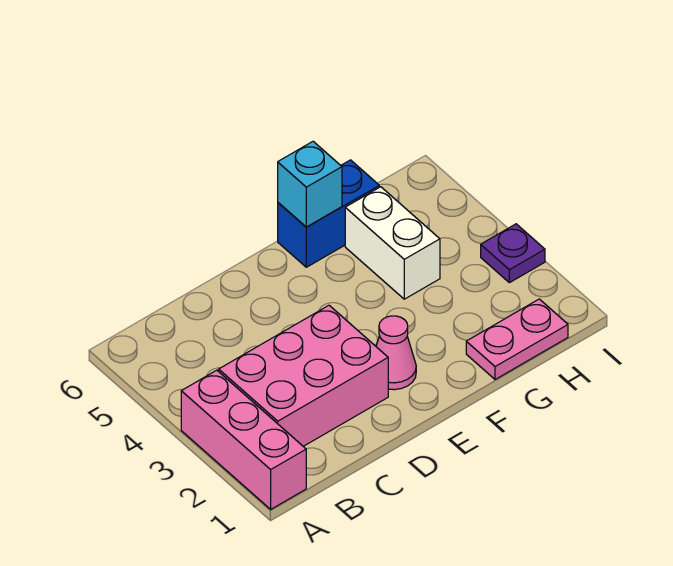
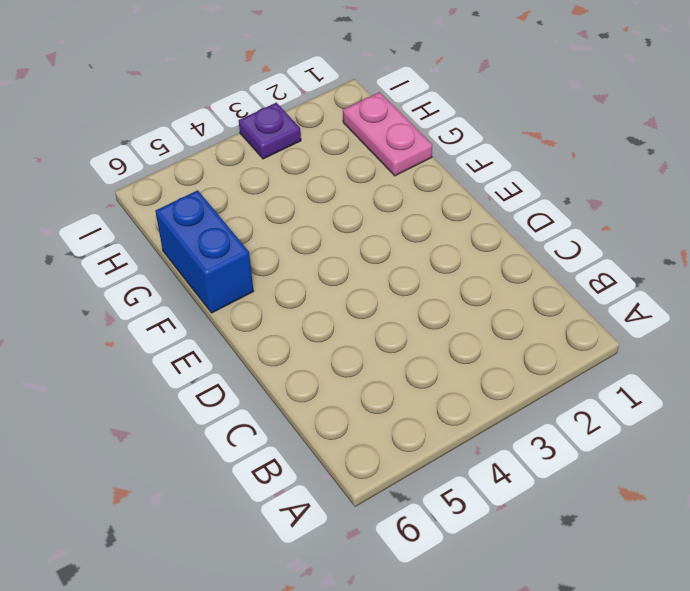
none -> pink 1x3 brick [181,370,306,509]
none -> pink 2x3 brick [219,305,388,446]

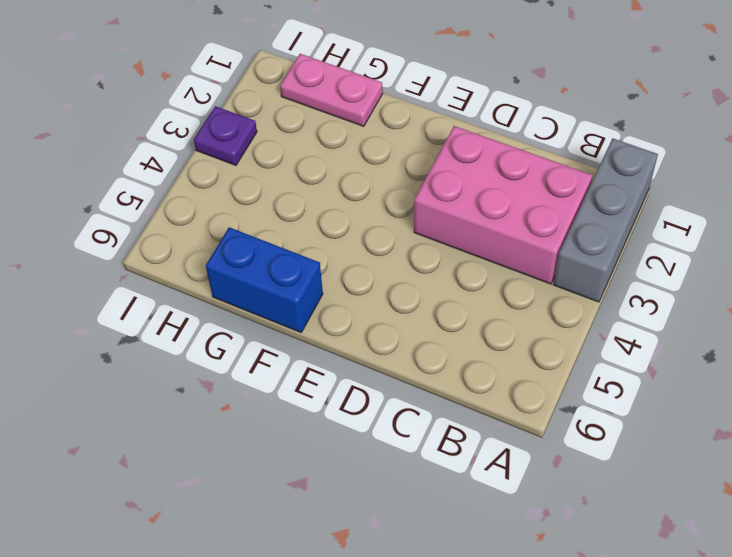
grey 1x3 brick [553,138,658,302] -> pink 1x3 brick [181,370,306,509]
none -> pink 1x1 cone [376,316,416,390]
none -> white 1x2 brick [345,187,440,299]

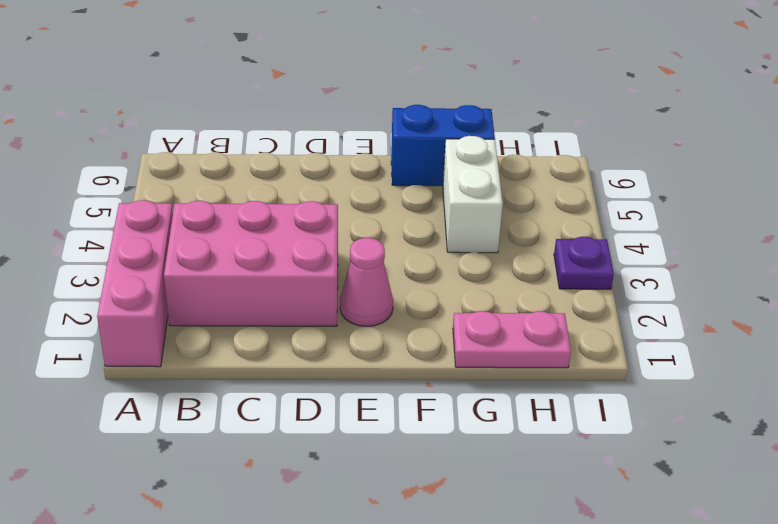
none -> cyan 1x1 brick [278,141,342,227]

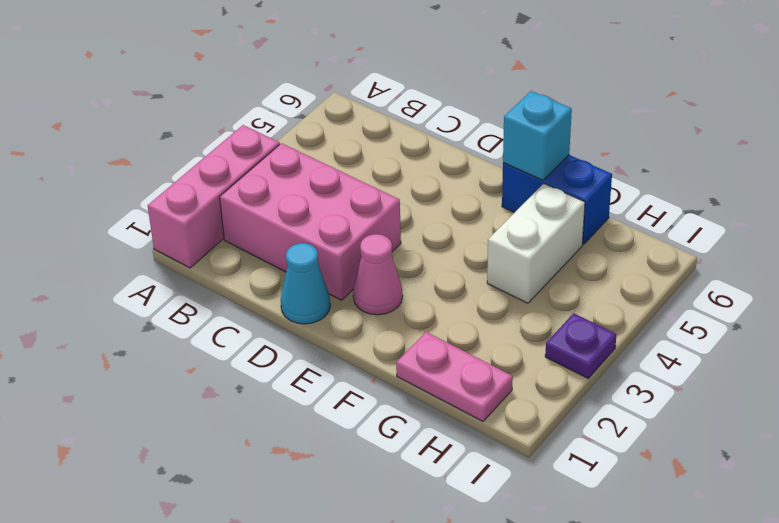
cyan 1x1 cone [281,243,330,324] -> none

